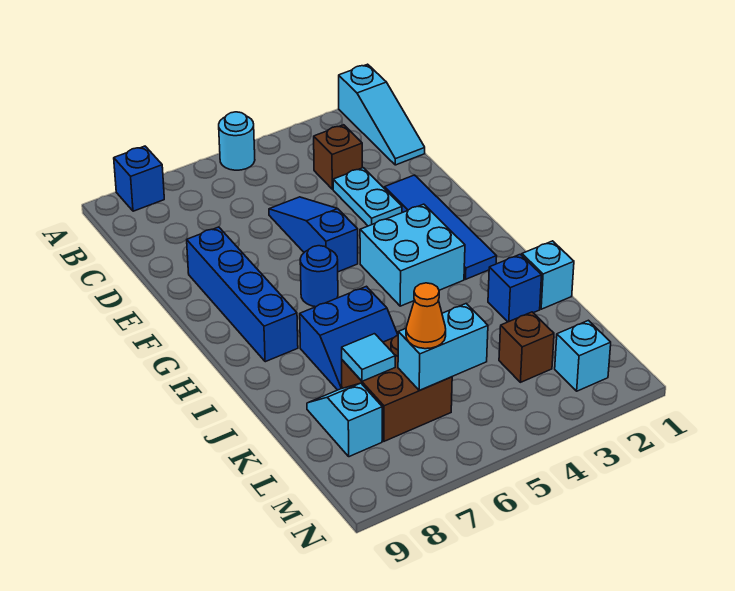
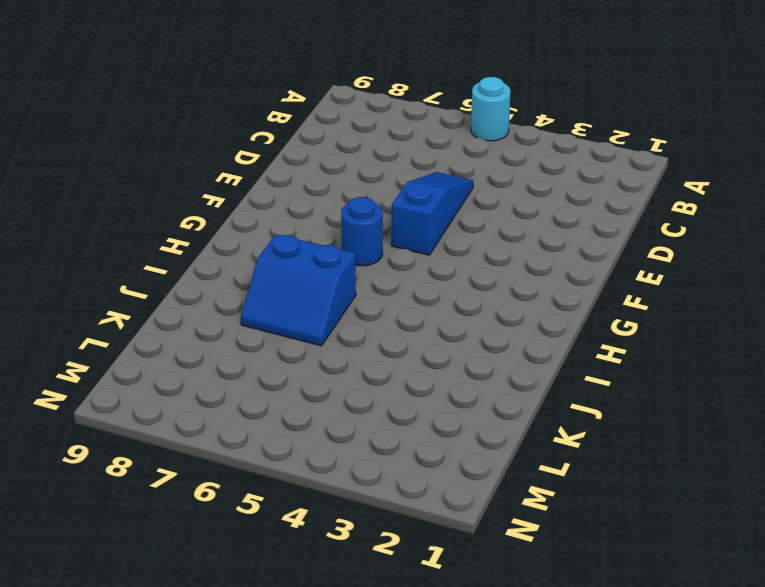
none -> cyan 1x3 slope [339,64,425,165]
none -> blue 1x1 brick [114,146,164,211]
none -> brown 1x1 brick [314,125,362,189]

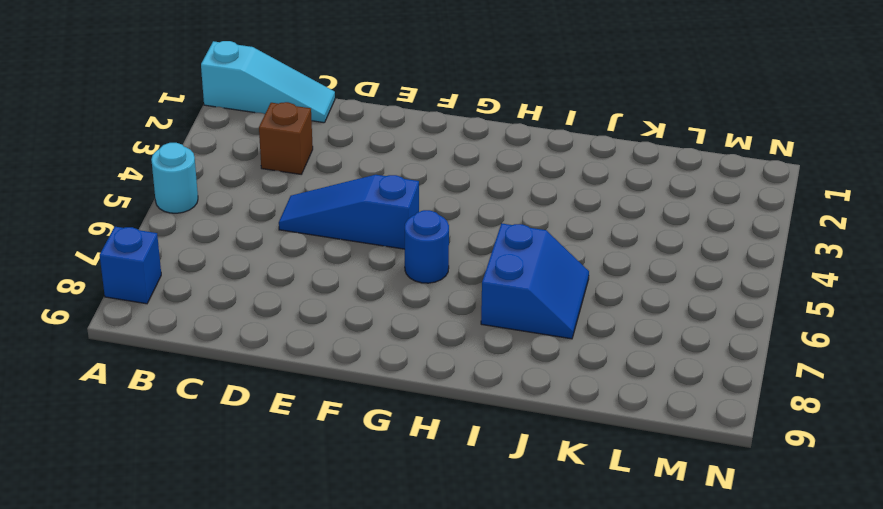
none -> cyan 1x2 plate [333,168,402,226]
none -> blue 1x4 tile [385,175,497,279]
none -> blue 1x4 brick [187,227,298,362]

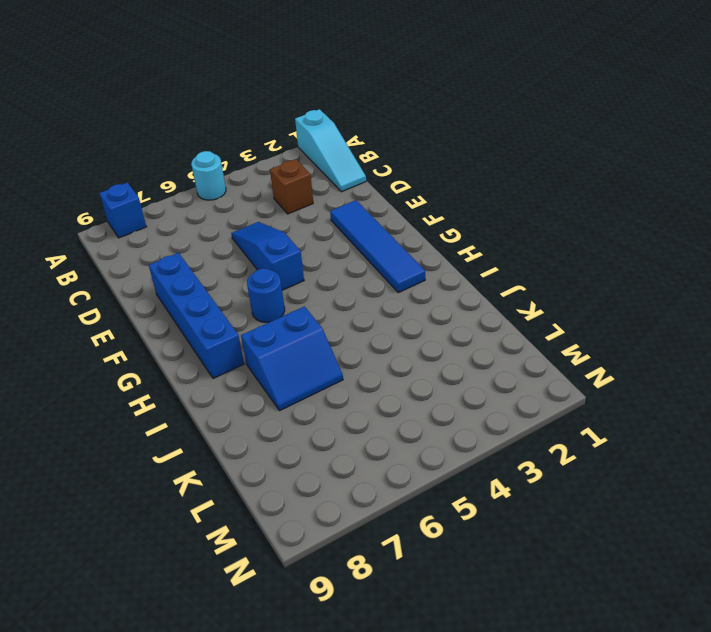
none -> cyan 1x2 plate [333,168,402,226]
none -> cyan 2x2 brick [360,204,465,306]
none -> cyan 1x1 brick [522,241,574,309]

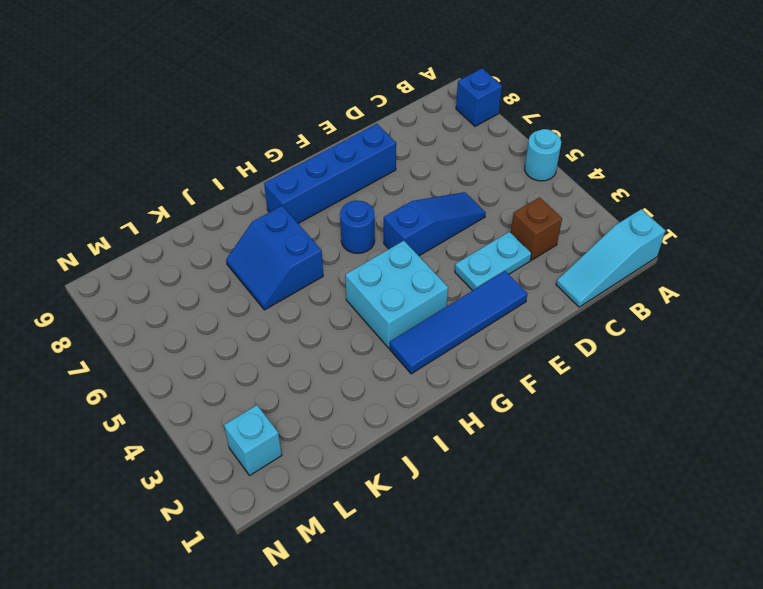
none -> cyan 1x1 brick [522,241,574,309]
none -> blue 1x1 brick [488,254,542,322]
none -> brown 2x2 brick [342,336,452,441]

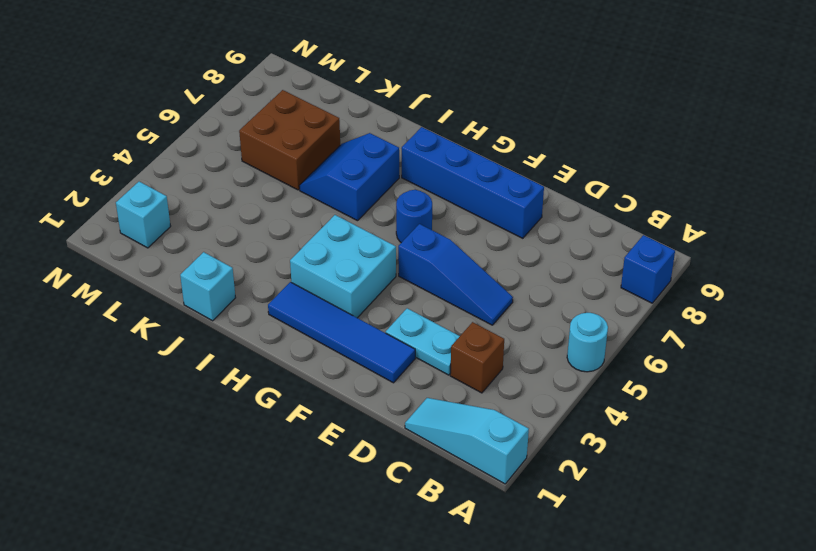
none -> blue 1x1 brick [488,254,542,322]
none -> cyan 1x2 slope [307,383,382,457]
none -> brown 1x1 brick [499,312,554,382]

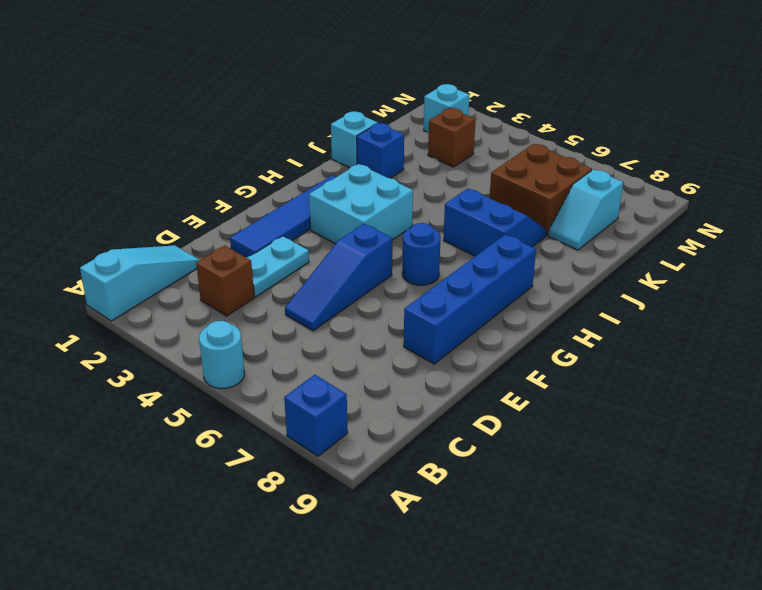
none -> cyan 1x1 tile [342,334,395,381]
none -> cyan 1x2 brick [398,304,488,390]
none -> orange 1x1 cone [406,283,446,349]

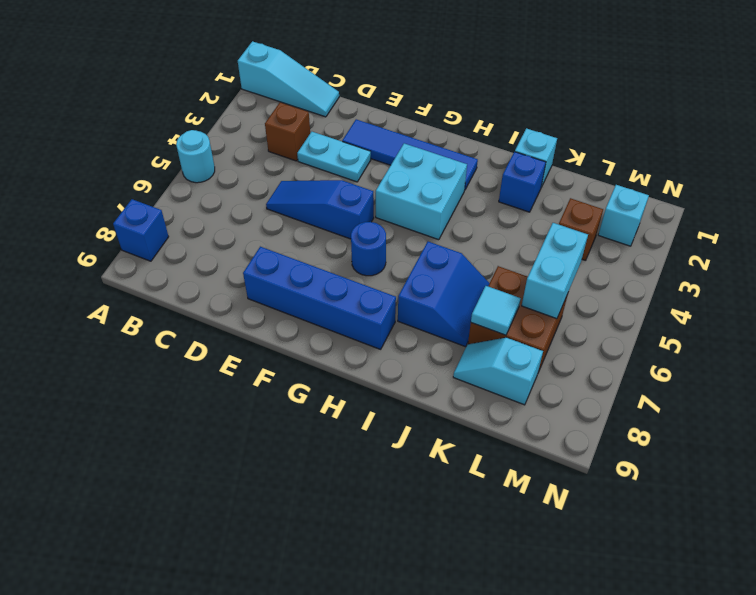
none -> orange 1x1 cone [406,283,446,349]

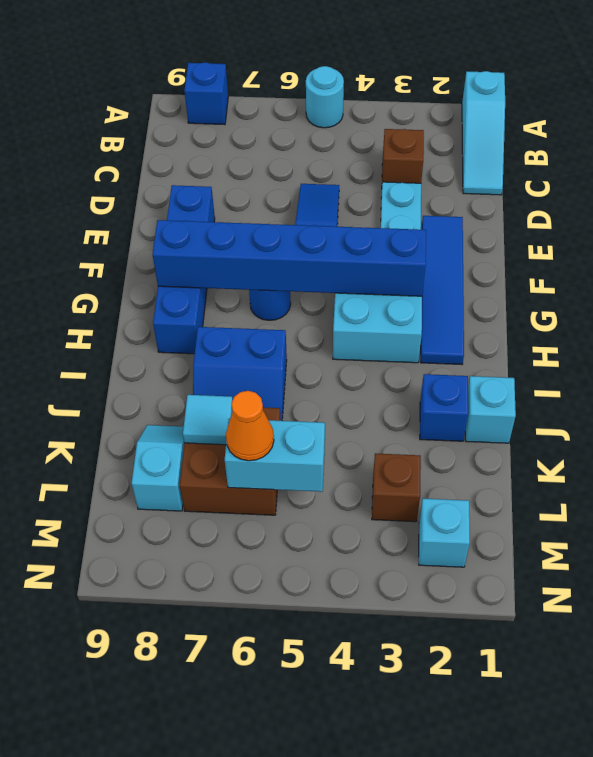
blue 1x6 brick [153,220,426,296] -> none

